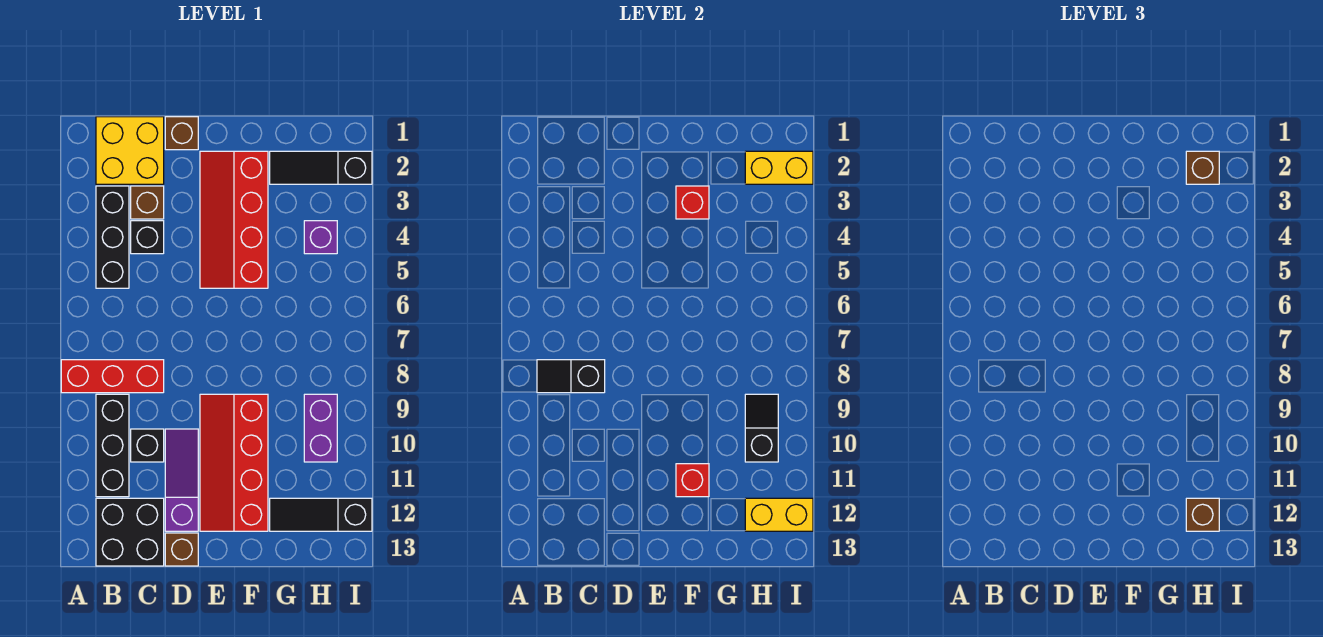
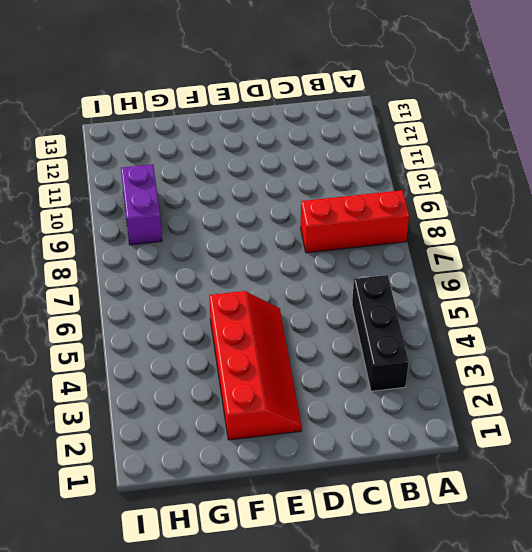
none -> yellow 2x2 brick [96,117,164,184]
none -> black 1x3 brick [96,394,129,497]
none -> black 2x2 brick [96,498,164,566]

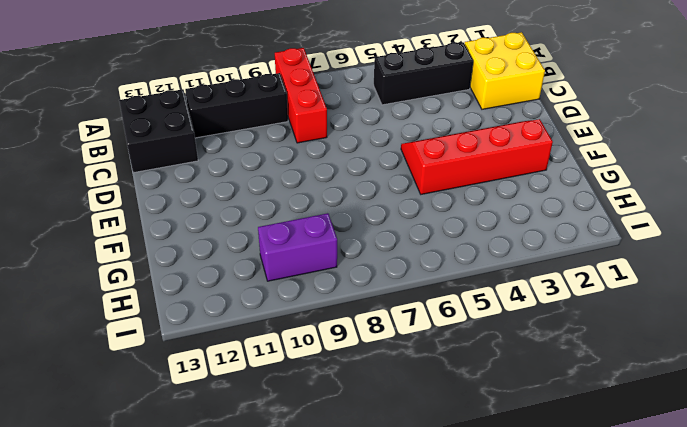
none -> brown 1x1 brick [131,186,164,219]
none -> black 1x1 brick [131,221,164,254]
none -> black 1x1 brick [131,429,164,462]

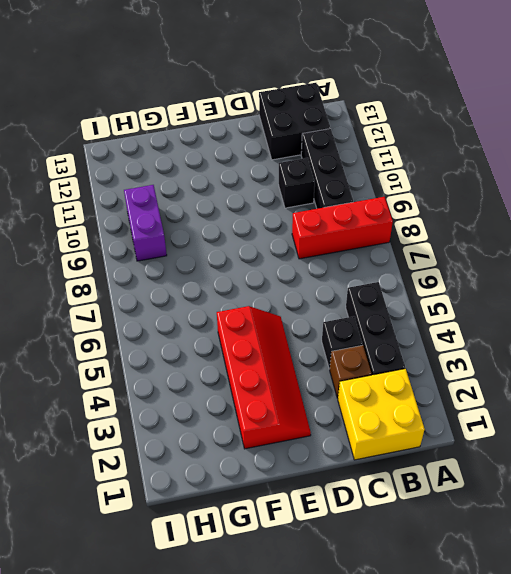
none -> brown 1x1 brick [165,117,198,150]
none -> purple 1x3 slope [165,429,198,531]
none -> brown 1x1 brick [165,533,198,566]

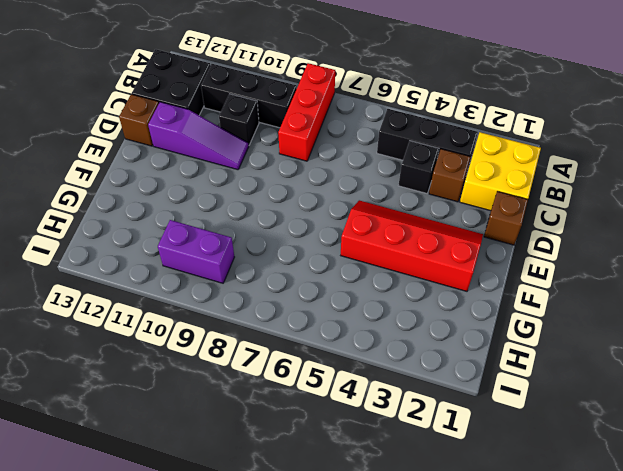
none -> red 2x4 slope [200,394,268,531]
none -> black 1x3 slope [270,151,372,184]
none -> black 1x3 slope [270,498,372,531]

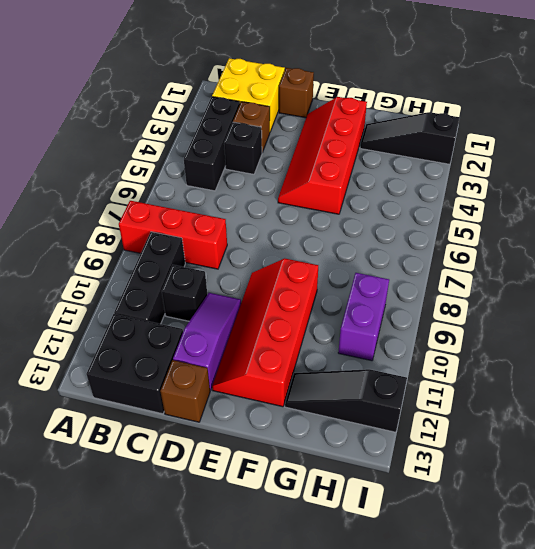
none -> purple 1x1 brick [304,221,337,254]
none -> black 1x2 slope [537,360,605,393]
none -> red 1x1 brick [676,186,709,219]

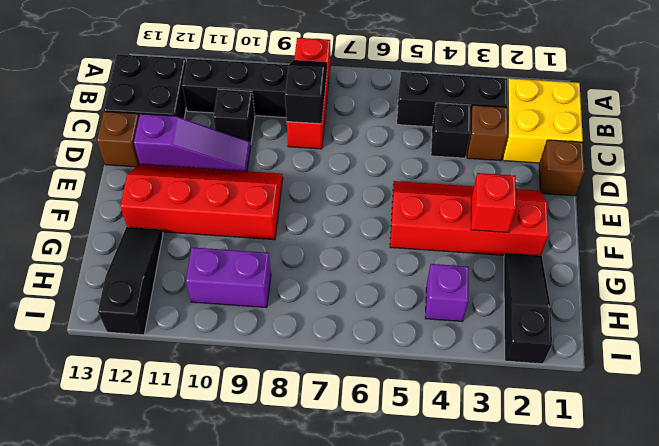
none -> red 1x1 brick [676,464,709,497]
none -> yellow 1x2 brick [745,151,813,184]
none -> black 1x2 slope [745,394,778,462]

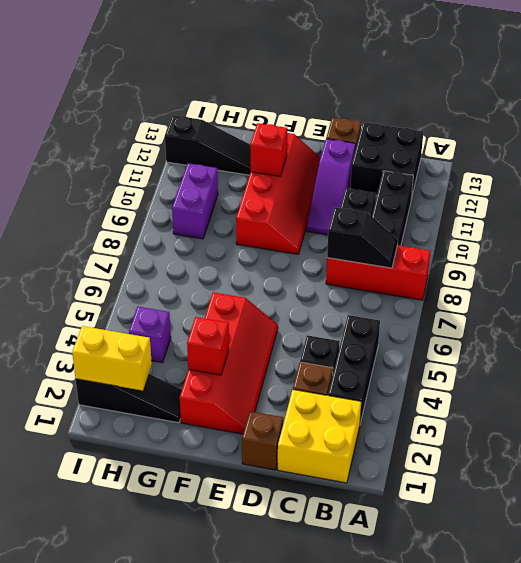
none -> black 1x2 slope [745,394,778,462]
none -> yellow 1x2 brick [745,498,813,531]
none -> brown 1x1 brick [1186,151,1219,184]

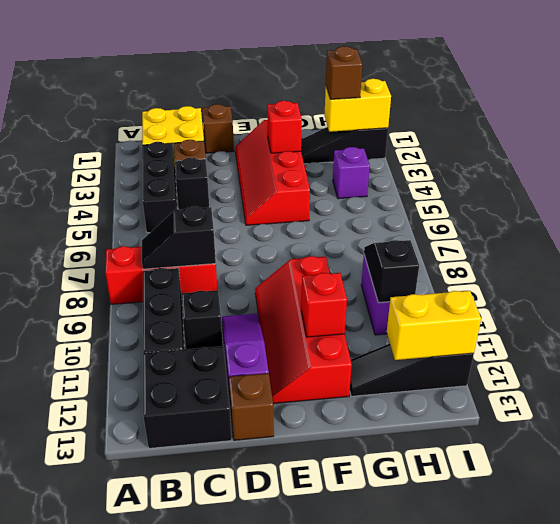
none -> brown 1x1 brick [1186,498,1219,531]

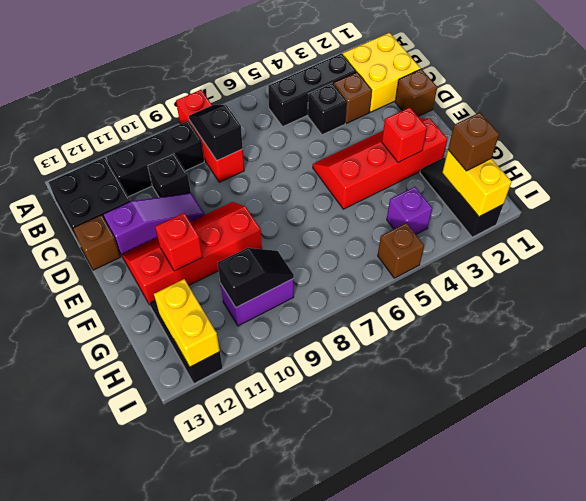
brown 1x1 brick [378,223,424,278] -> brown 1x1 brick moved to [1186,498,1219,531]

